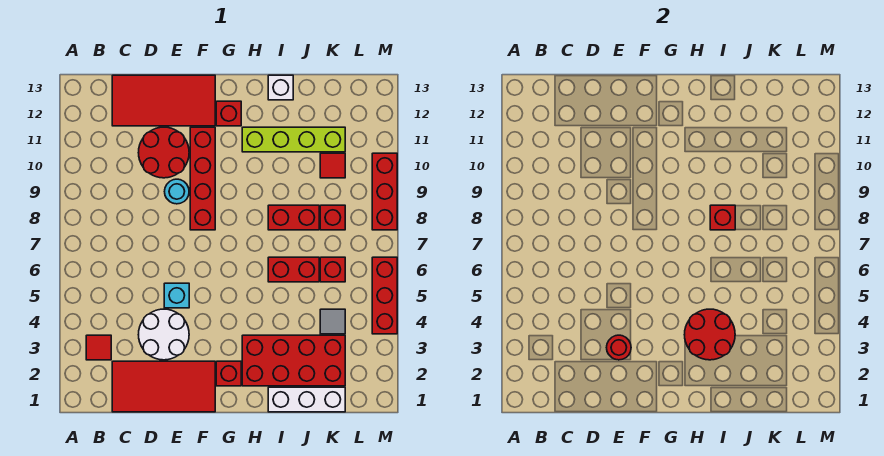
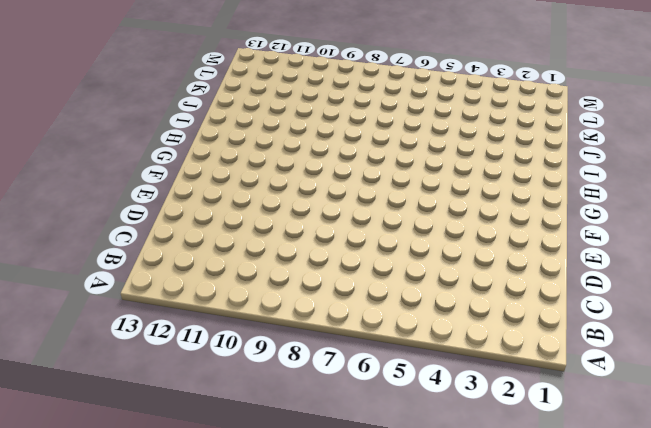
none -> red 1x1 tile [86,335,111,360]
none -> red 2x4 tile [112,361,215,412]
none -> red 2x4 tile [112,75,215,126]

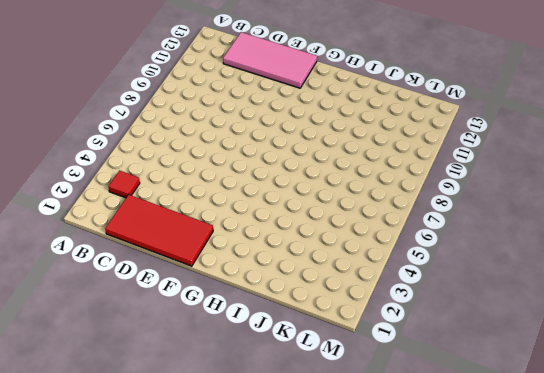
pink 2x4 tile [223,32,317,88] -> red 2x4 tile [112,75,215,126]
none -> white 2x2 round brick [138,309,189,360]
none -> red 2x2 round brick [138,127,189,178]
none -> cyan 1x1 brick [164,283,189,308]

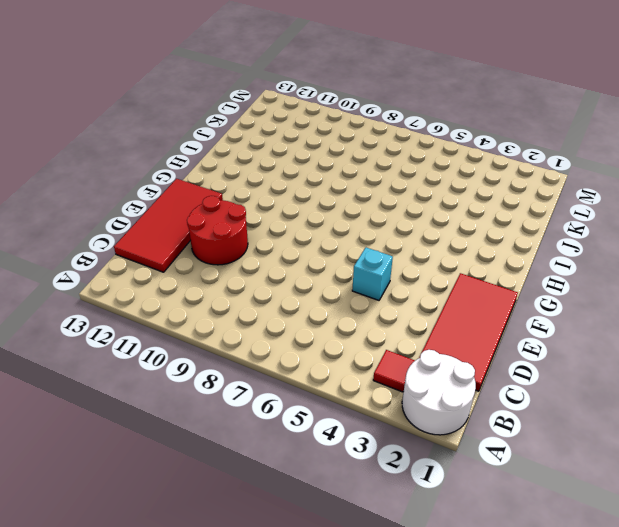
white 2x2 round brick [402,350,476,435] -> white 2x2 round brick moved to [138,309,189,360]
none -> cyan 1x1 round brick [165,179,189,204]
none -> red 1x4 brick [190,127,215,230]
none -> red 1x1 brick [216,361,241,386]

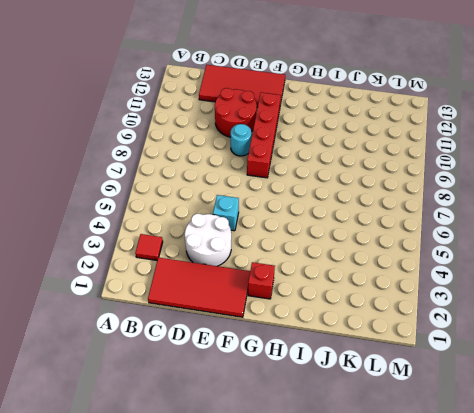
none -> red 1x1 brick [216,101,241,126]
none -> red 2x4 brick [242,335,345,386]
none -> lime 1x4 brick [242,127,345,152]

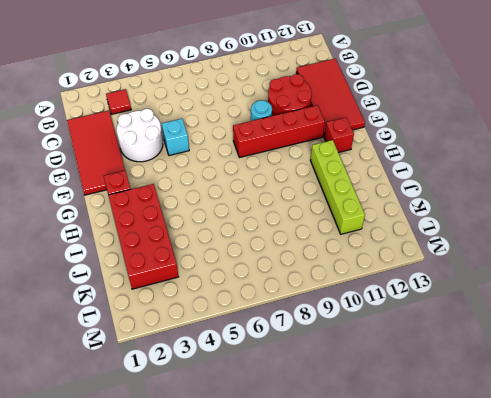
none -> white 1x3 brick [268,387,345,412]
none -> red 1x2 brick [268,257,319,282]
none -> red 1x2 brick [268,205,319,230]

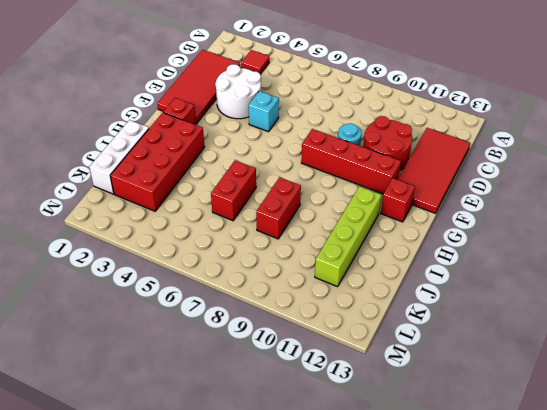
none -> white 1x1 brick [268,75,293,100]
none -> grey 1x1 tile [320,309,345,334]
none -> red 1x1 brick [320,257,345,282]

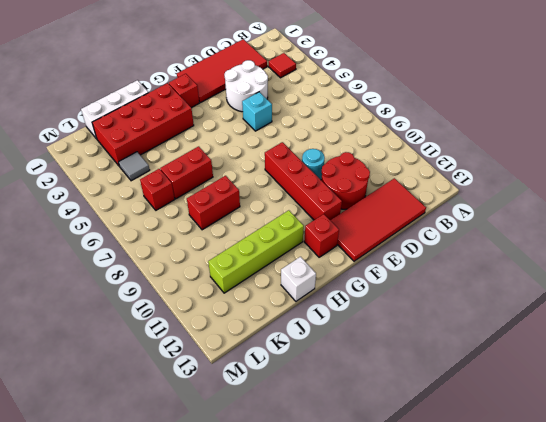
none -> red 1x1 brick [320,205,345,230]
none -> red 1x1 tile [320,153,345,178]
none -> red 1x3 brick [372,257,397,334]

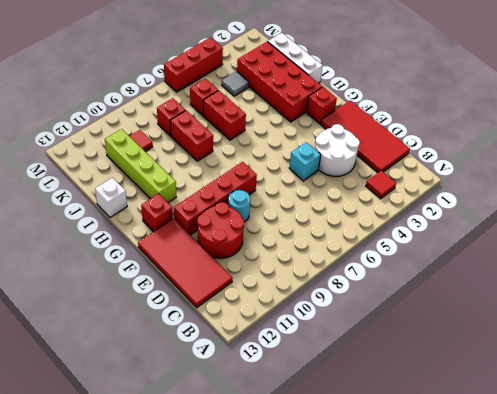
none -> red 1x3 brick [372,153,397,230]
none -> red 1x1 round brick [607,335,631,360]
none -> red 2x2 round brick [684,309,735,360]

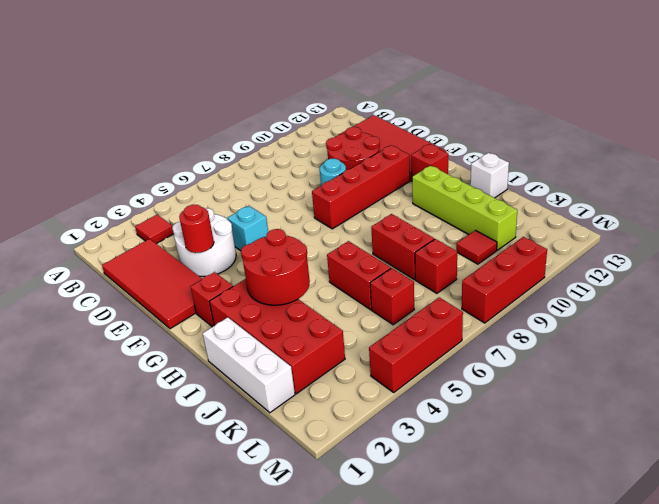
none -> grey 1x1 tile [320,309,345,334]
none -> red 1x1 brick [710,205,735,230]

